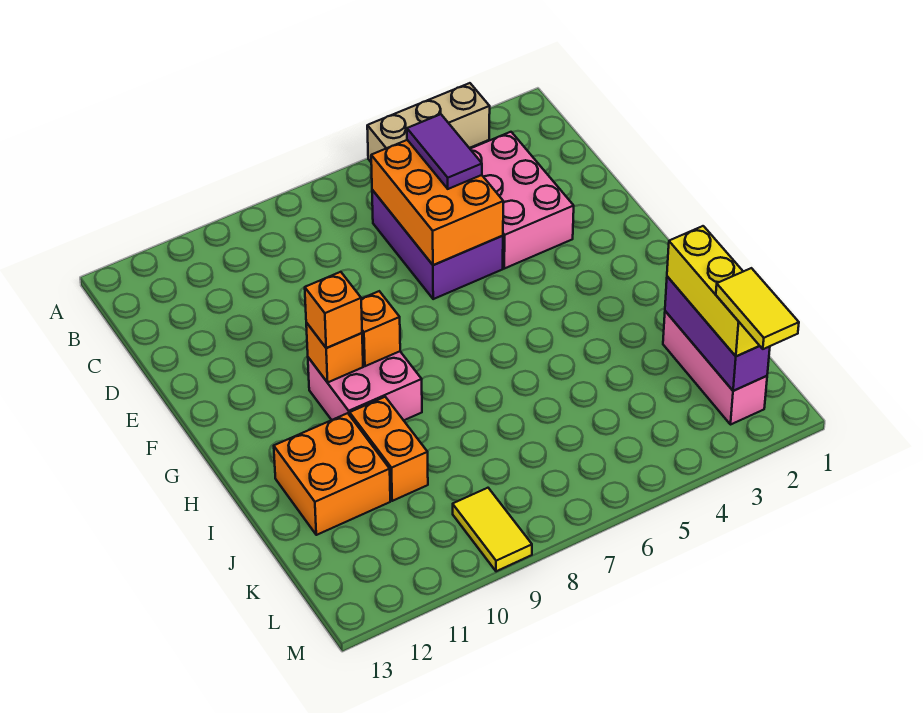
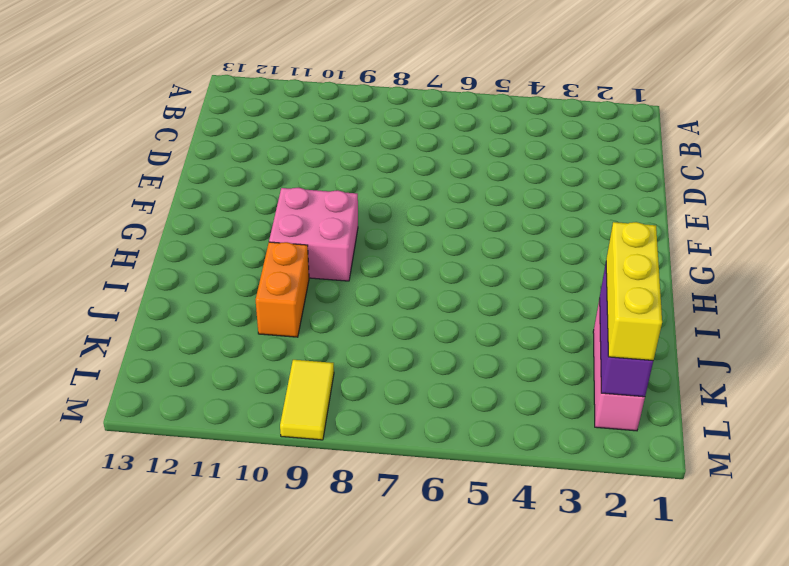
none -> tan 1x3 brick [367,83,490,162]
none -> pink 2x3 brick [470,132,574,269]
none -> purple 2x3 brick [372,190,503,299]

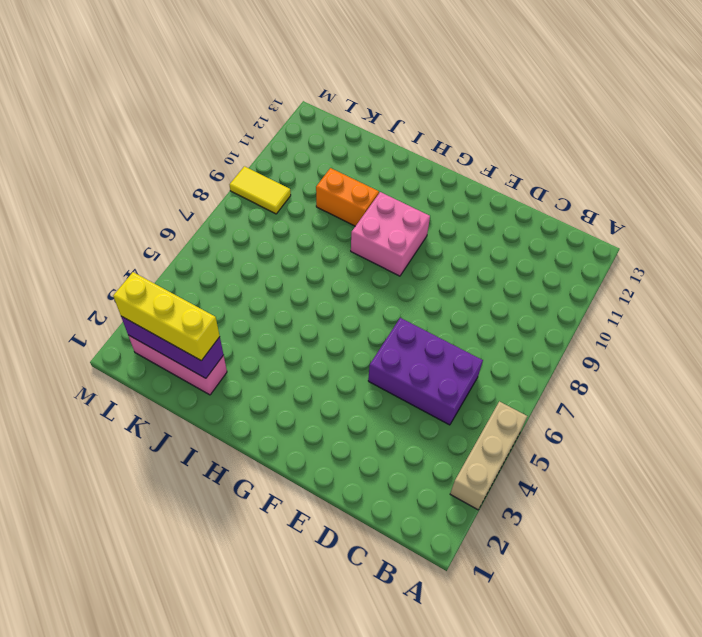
none -> pink 2x3 brick [470,132,574,269]
none -> orange 2x2 brick [274,413,390,535]
none -> orange 2x3 brick [371,140,503,265]

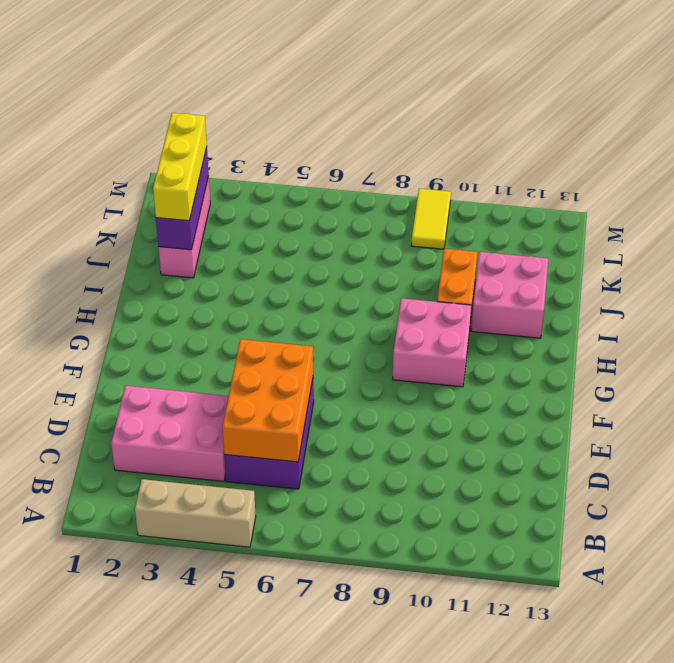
pink 2x3 brick [111,386,229,481] -> pink 2x3 brick turned to [470,132,574,269]
pink 2x2 brick [471,252,548,338] -> orange 2x2 brick [274,413,390,535]
none -> orange 1x1 brick [361,291,400,366]
none -> orange 1x1 brick [306,323,363,382]
none -> purple 1x2 tile [407,114,482,189]

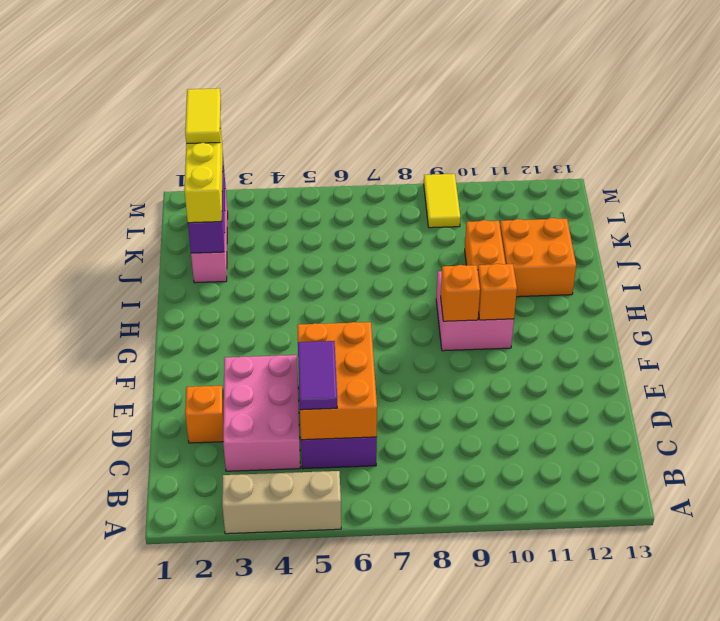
orange 1x1 brick [185,386,224,443] -> orange 1x1 brick moved to [305,272,362,348]

